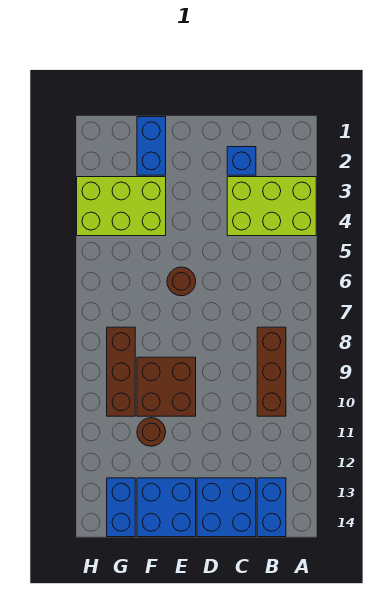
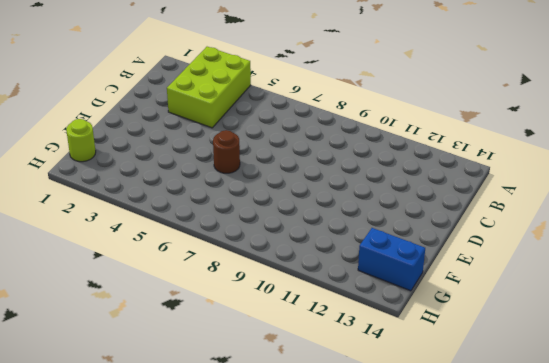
lime 1x1 round brick [66,119,96,162] -> none
none -> brown 1x3 brick [257,327,286,416]
none -> blue 1x2 brick [257,478,286,537]
none -> blue 1x1 brick [227,147,256,175]

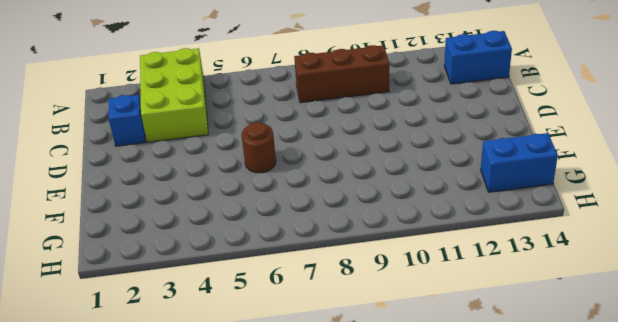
none -> blue 2x2 brick [197,478,256,537]
none -> brown 2x2 brick [137,357,196,416]
none -> blue 2x2 brick [137,478,196,537]

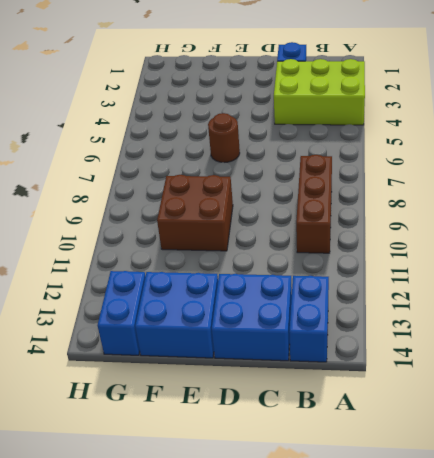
none -> blue 1x2 brick [137,117,166,175]
none -> lime 2x3 brick [77,177,166,236]
none -> brown 1x1 round brick [137,418,166,446]

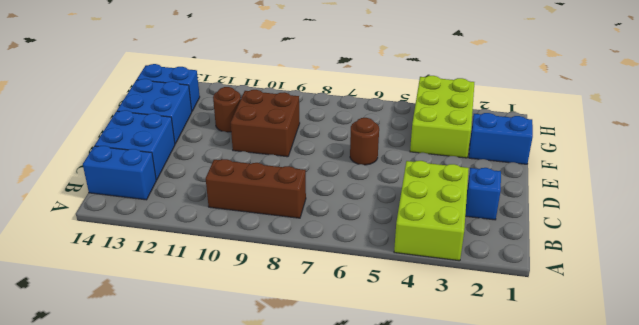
none -> brown 1x3 brick [107,327,135,416]

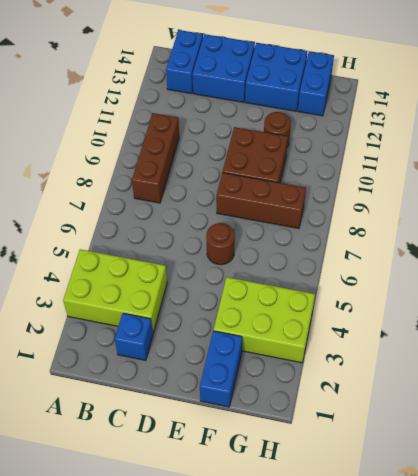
brown 1x3 brick [216,173,306,228] -> brown 1x3 brick turned to [107,327,135,416]

